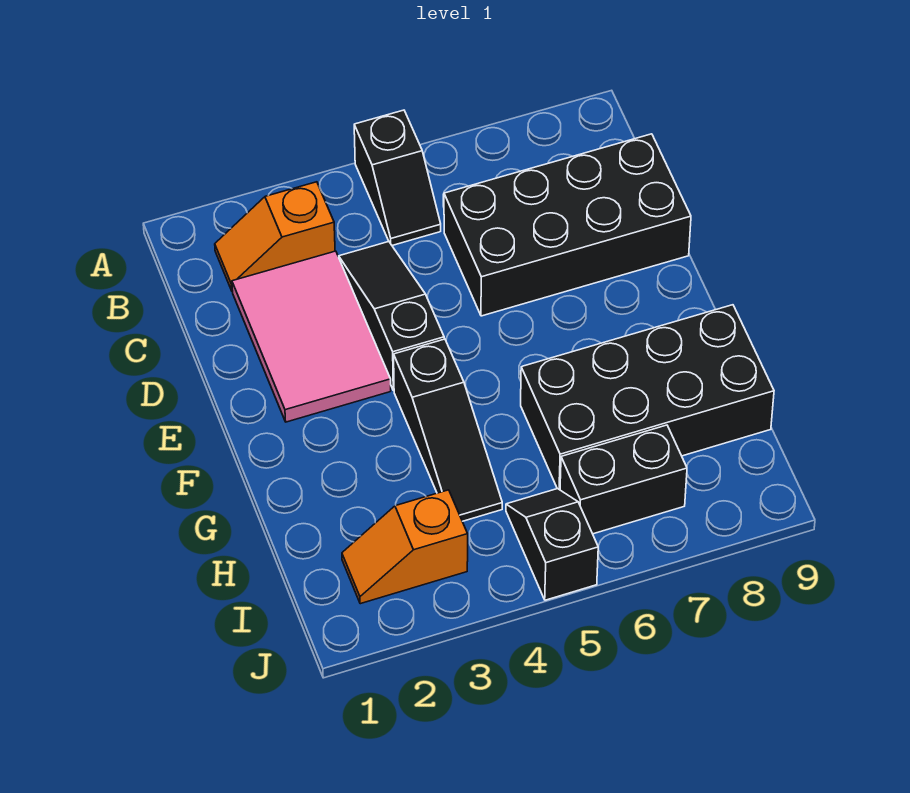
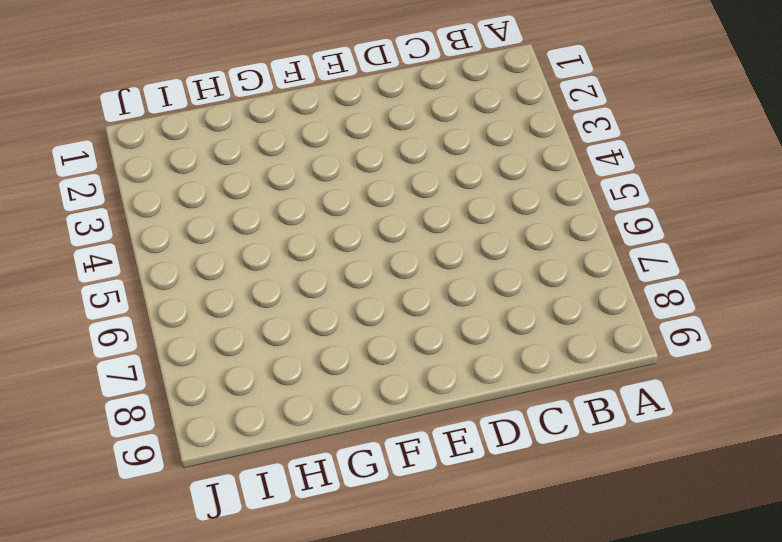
none -> black 1x2 slope [354,110,441,245]
none -> orange 1x2 slope [215,182,335,291]

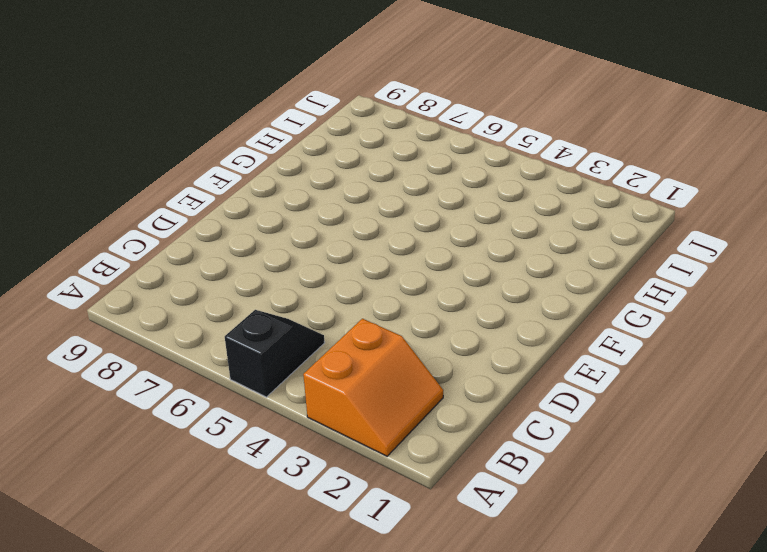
orange 2x2 slope [303,319,443,456] -> orange 1x2 slope [215,182,335,291]
none -> pink 2x3 tile [232,251,391,422]
none -> black 1x3 slope [339,242,444,391]

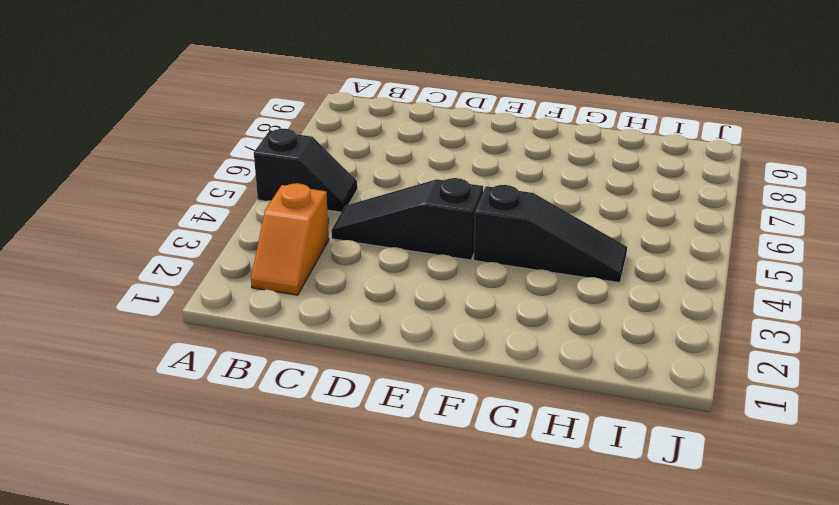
none -> pink 2x3 tile [232,251,391,422]
none -> black 2x4 brick [444,134,691,316]

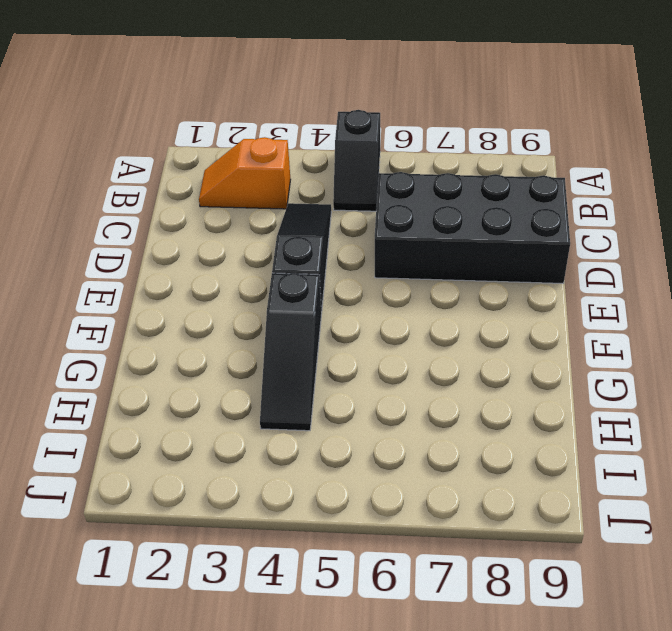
none -> pink 2x3 tile [232,251,391,422]
none -> black 2x4 brick [521,305,774,490]

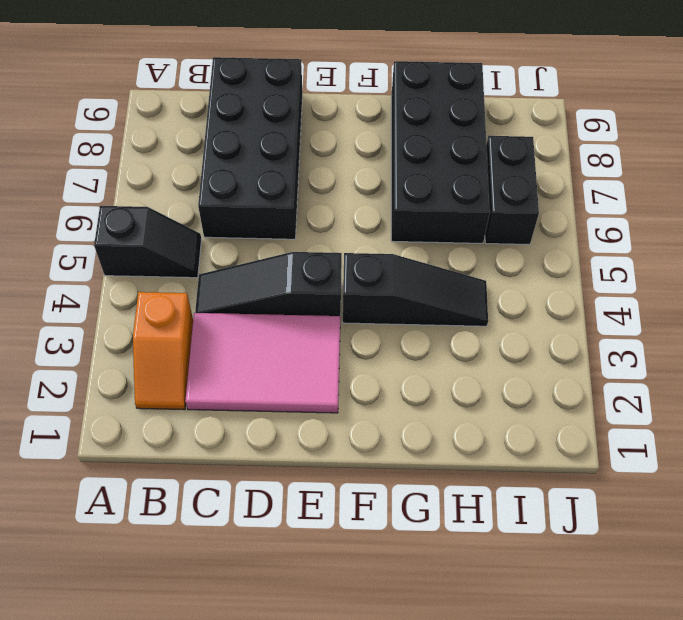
none -> orange 1x2 slope [342,490,468,604]
none -> black 1x2 slope [506,489,598,600]

